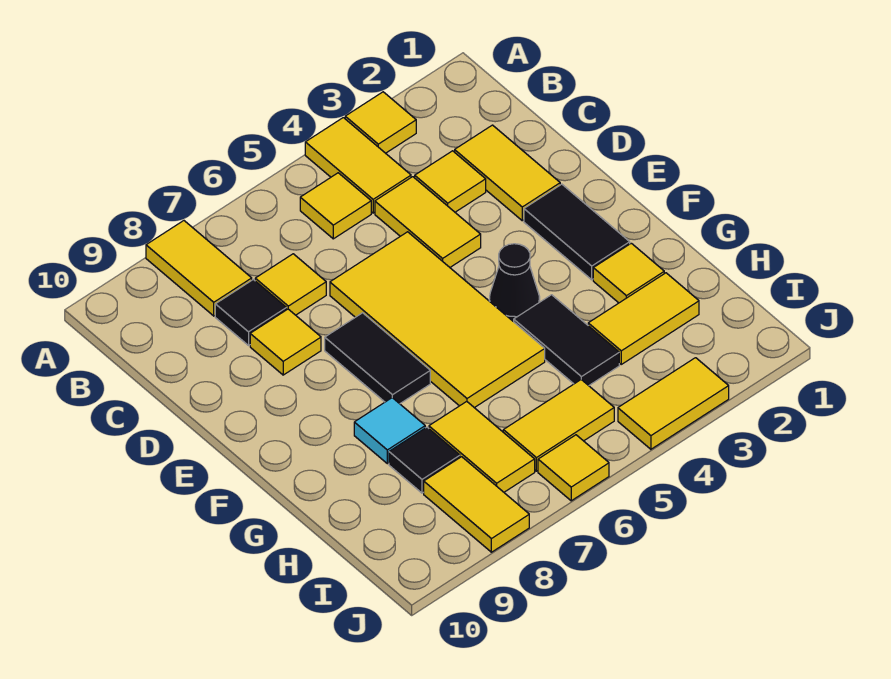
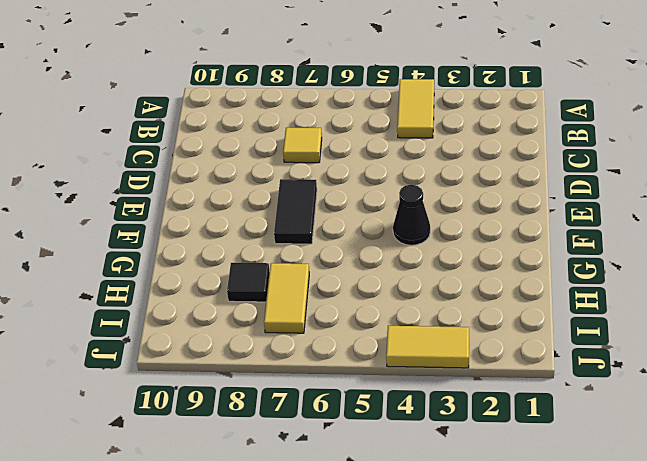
none -> yellow 1x1 tile [345,92,416,153]
none -> yellow 1x2 tile [146,221,252,316]
none -> yellow 1x1 tile [300,173,371,239]

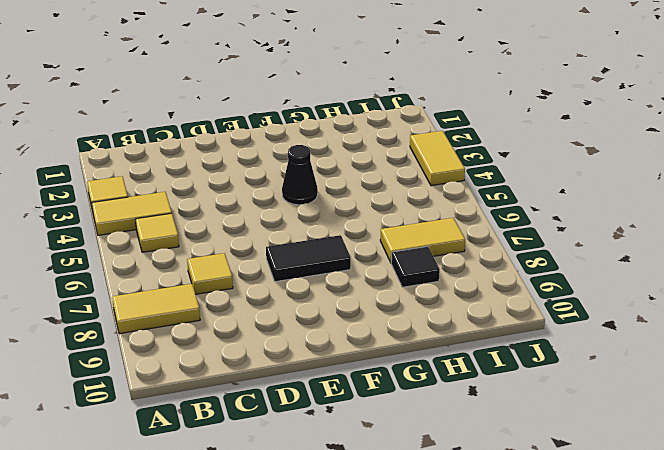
none -> yellow 1x2 tile [455,125,560,221]
none -> yellow 1x1 tile [415,151,486,212]
none -> yellow 1x2 tile [375,177,481,267]

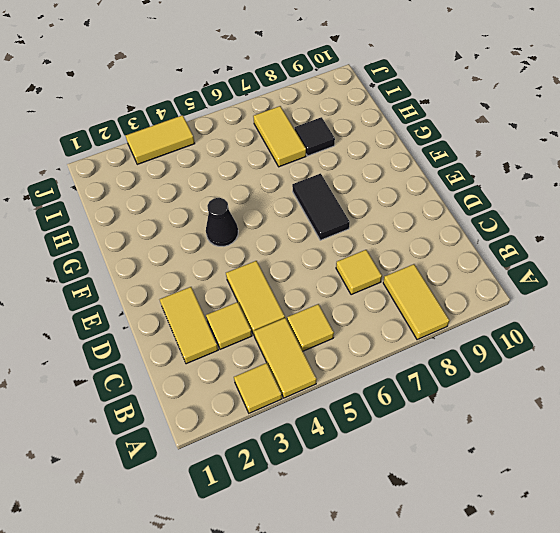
none -> black 1x1 tile [215,280,286,345]
none -> yellow 2x4 tile [330,232,545,408]
none -> yellow 1x1 tile [250,309,321,375]

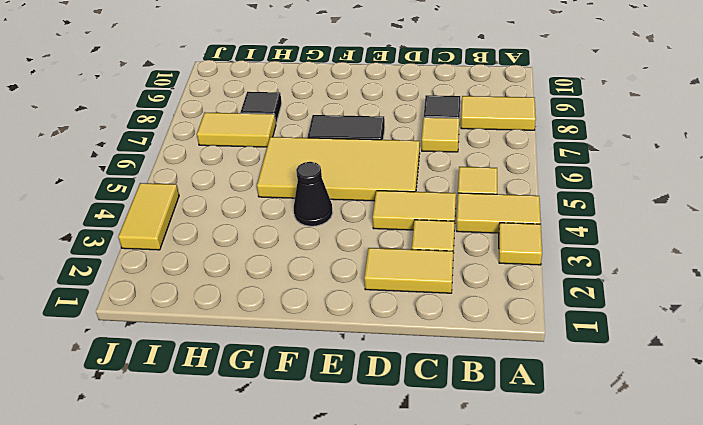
none -> yellow 1x1 tile [250,309,321,375]
none -> black 1x2 tile [524,184,630,280]
none -> yellow 1x1 tile [593,243,664,303]

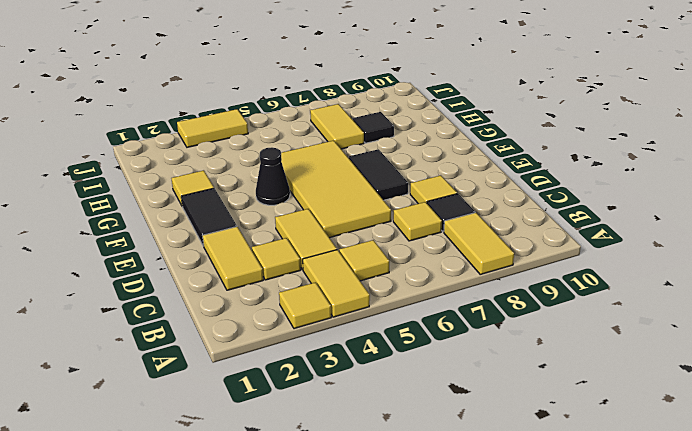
none -> black 1x2 tile [514,295,619,386]
none -> cyan 1x1 tile [354,398,425,464]
none -> yellow 1x2 tile [588,273,699,364]

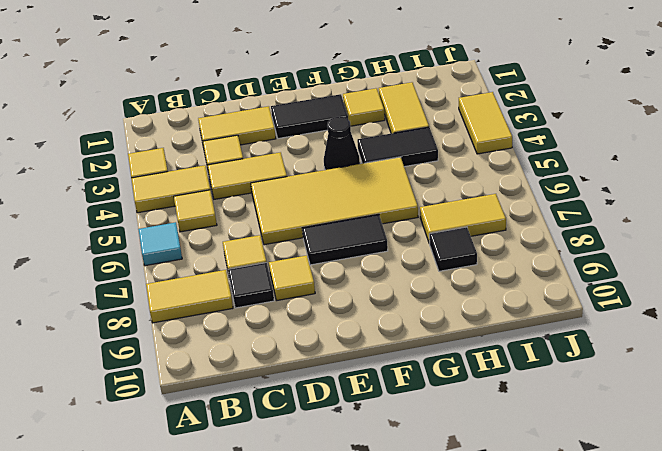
cyan 1x1 tile [138,222,182,266] -> cyan 1x1 tile moved to [354,398,425,464]
none -> yellow 1x2 tile [503,380,614,471]
none -> yellow 1x2 tile [424,457,529,552]
none -> yellow 1x1 tile [538,435,609,501]

